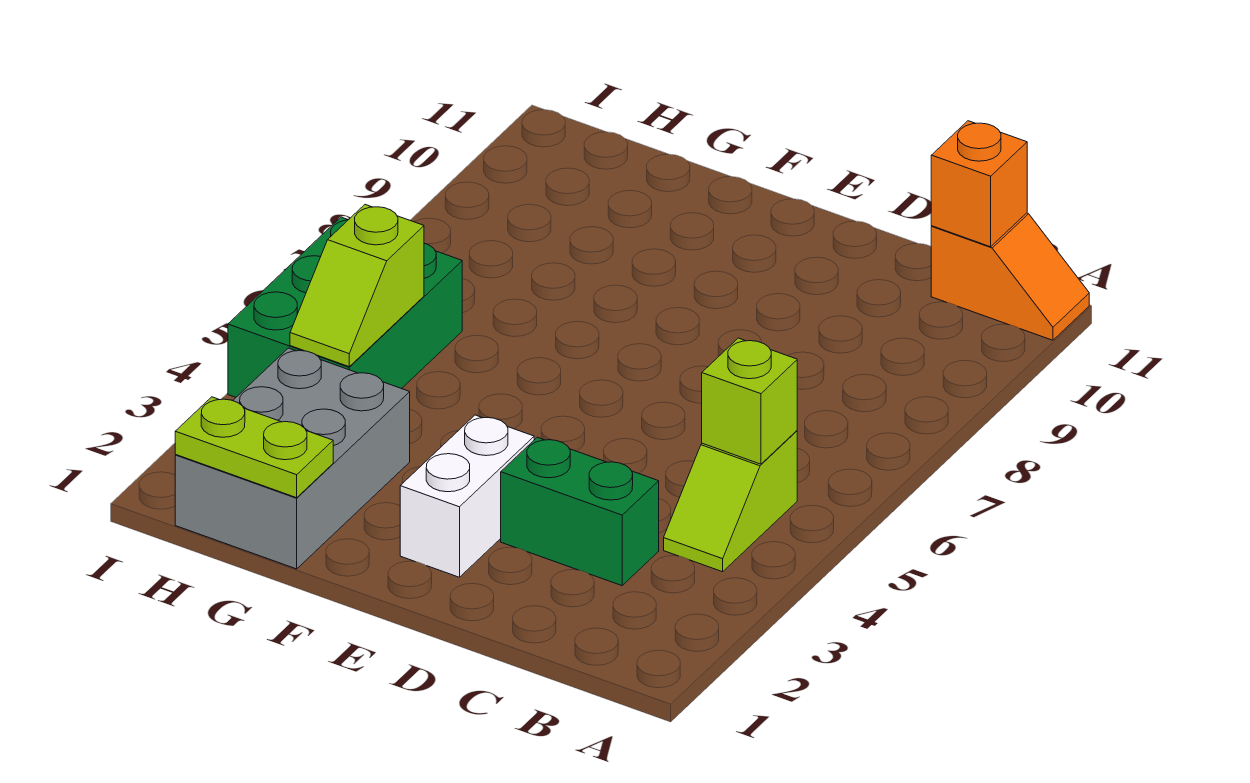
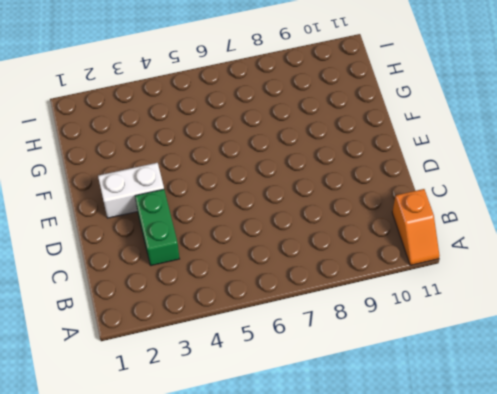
none -> lime 1x2 slope [664,431,797,572]
none -> grey 2x3 brick [175,348,410,569]

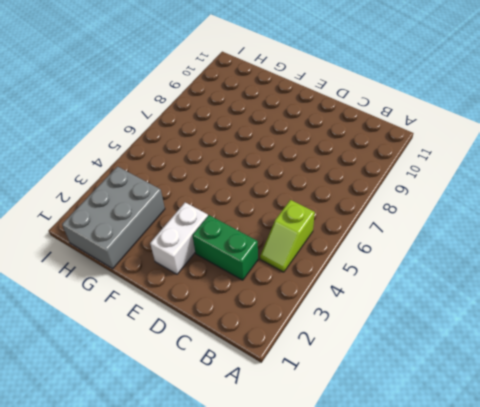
none -> orange 1x2 slope [931,213,1089,340]
none -> green 2x3 brick [228,217,462,397]

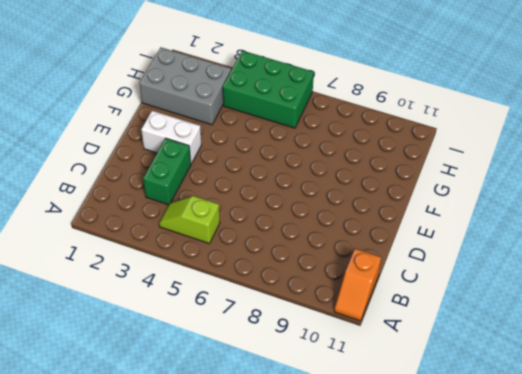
none -> lime 1x1 brick [702,338,797,464]
none -> orange 1x1 brick [931,121,1027,247]

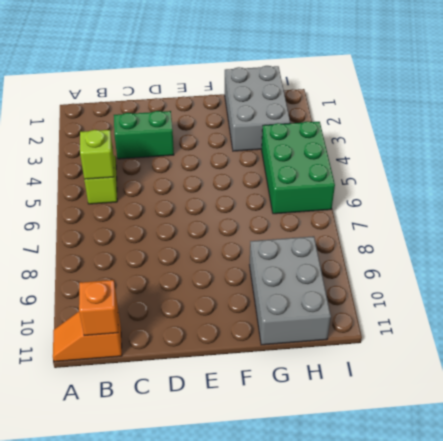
grey 2x3 brick [250,236,331,345] -> none
none -> white 1x2 brick [400,415,534,577]
none -> lime 1x2 plate [175,397,333,498]

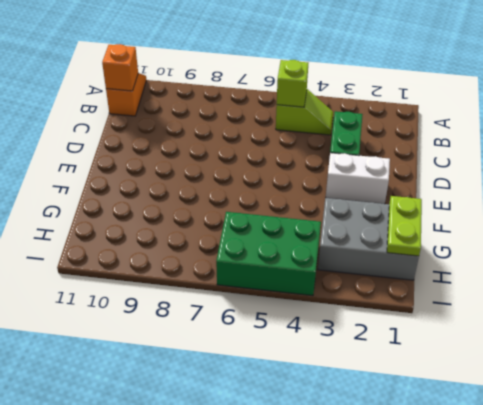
none -> lime 1x2 slope [290,205,424,367]

